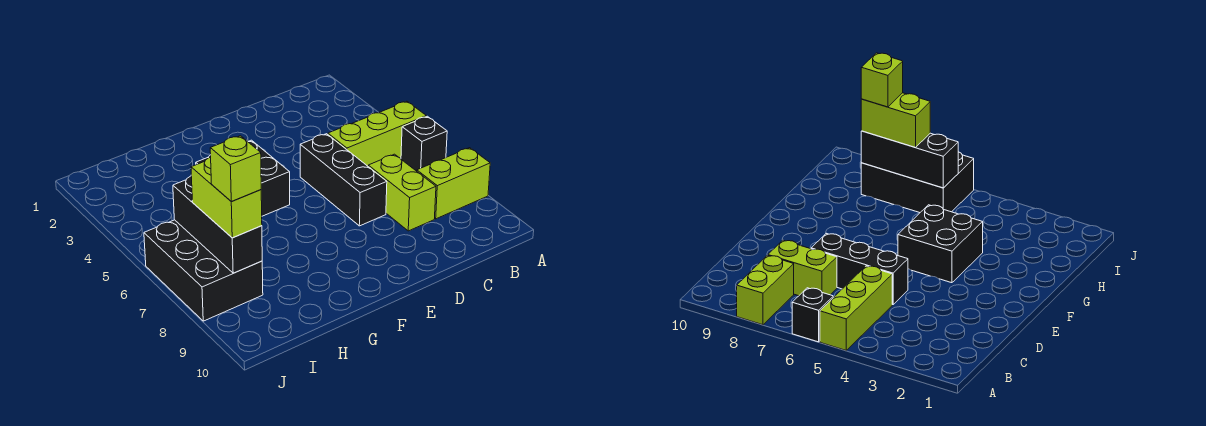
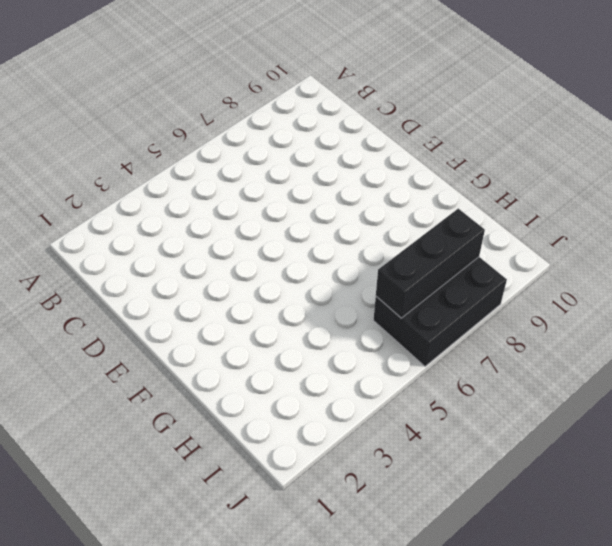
none -> lime 1x3 brick [328,101,426,166]
none -> black 1x1 brick [401,116,447,171]

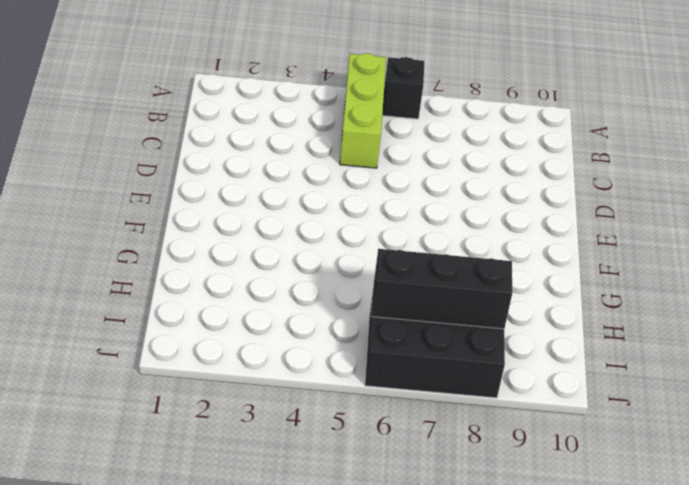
none -> lime 1x2 brick [417,148,490,219]
none -> lime 1x2 brick [368,154,436,231]

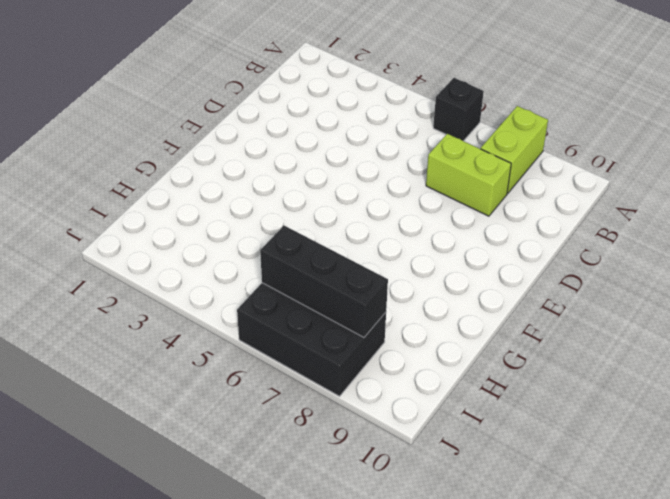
none -> lime 1x3 brick [328,101,426,166]
none -> black 1x3 brick [300,134,387,226]

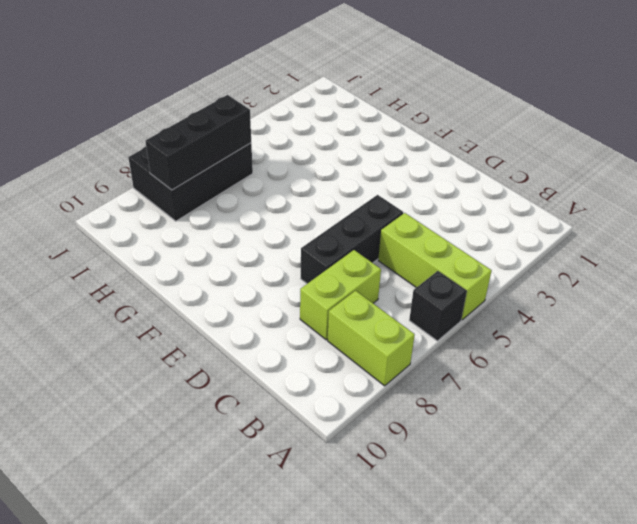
none -> black 2x2 brick [196,140,290,216]
none -> lime 1x2 brick [191,157,262,238]

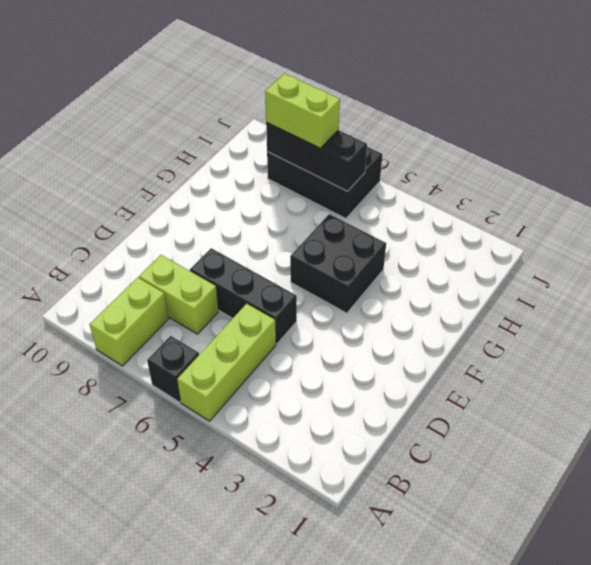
none -> lime 1x1 brick [210,136,261,202]

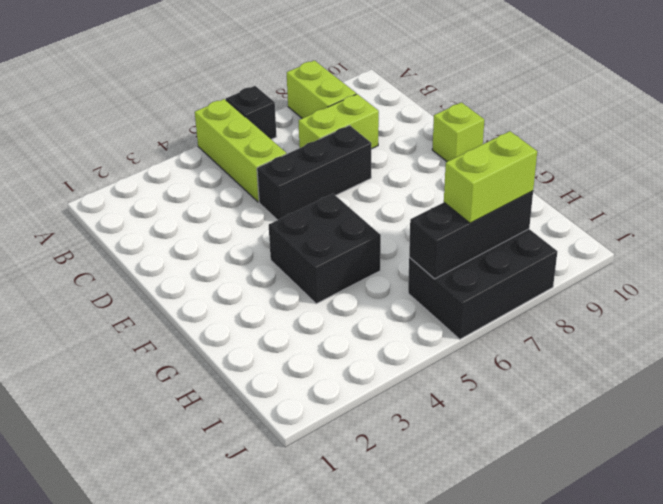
lime 1x1 brick [432,102,484,162] -> lime 1x1 brick moved to [210,136,261,202]

